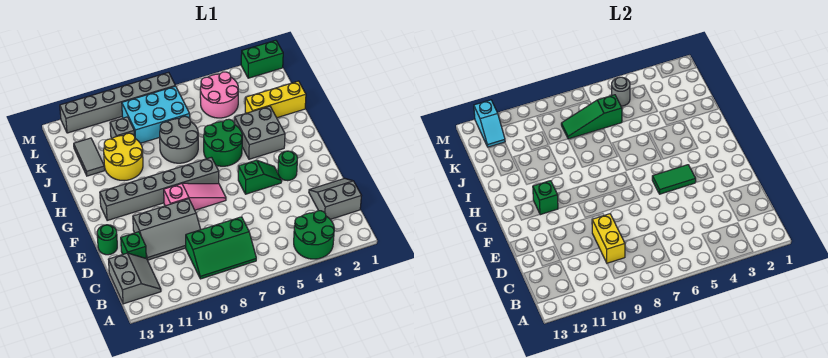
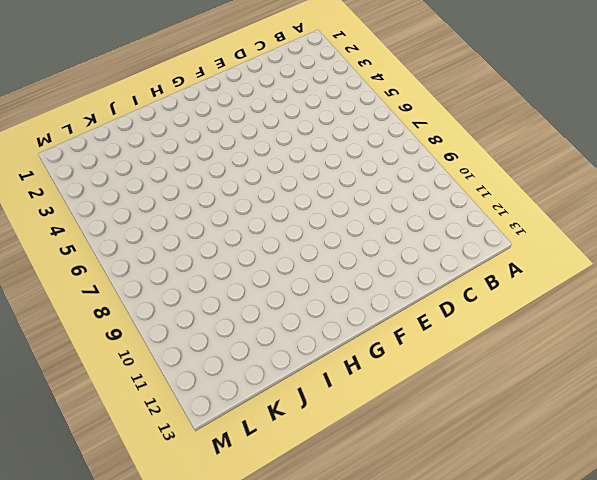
none -> green 2x2 round brick [294,211,334,259]
none -> green 2x3 slope [186,217,256,279]
none -> grey 2x2 slope [109,253,161,304]

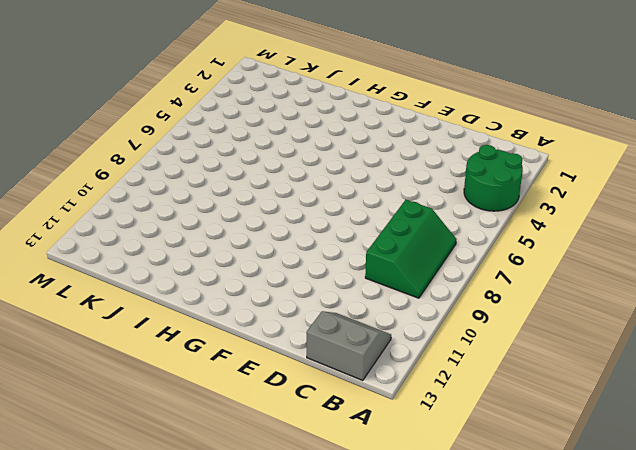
none -> grey 2x2 slope [309,178,361,219]
none -> grey 2x3 slope [133,199,201,260]
none -> green 1x1 brick [121,232,146,258]

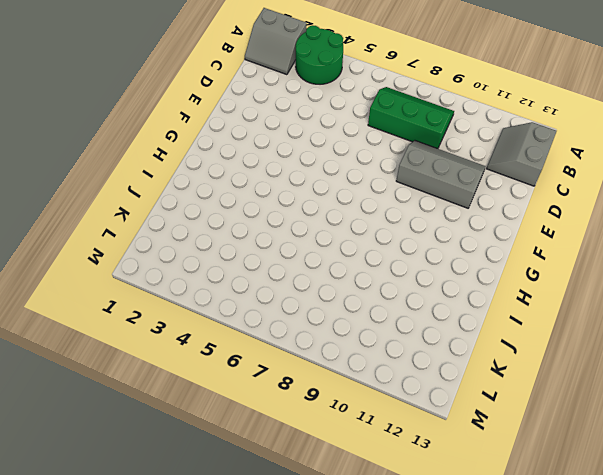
grey 2x2 slope [245,8,306,75] -> grey 2x2 slope moved to [309,178,361,219]
none -> green 1x1 brick [121,232,146,258]
none -> green 1x1 round brick [97,225,117,255]
none -> green 1x1 round brick [278,151,297,181]

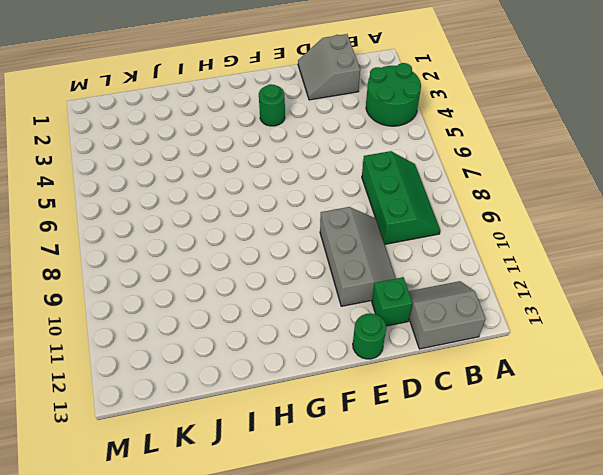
none -> green 1x2 slope [238,160,282,194]
none -> pink 1x3 slope [164,183,226,210]
none -> grey 1x6 brick [100,157,219,220]

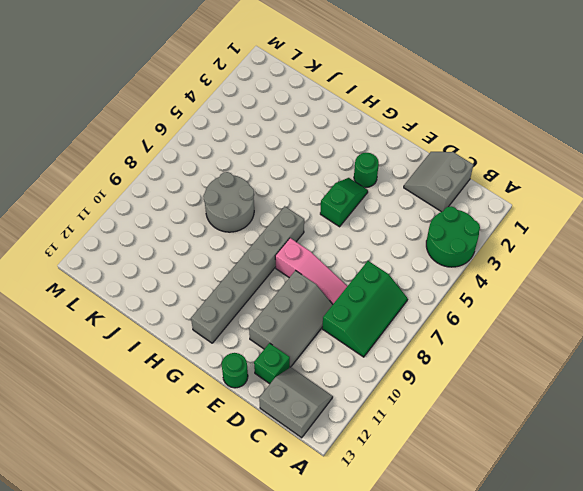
pink 1x3 slope [275,238,347,304] -> pink 1x3 slope turned to [164,183,226,210]
none -> grey 2x2 brick [235,106,285,159]
none -> green 2x2 round brick [204,119,242,166]
none -> yellow 2x2 round brick [104,133,143,181]

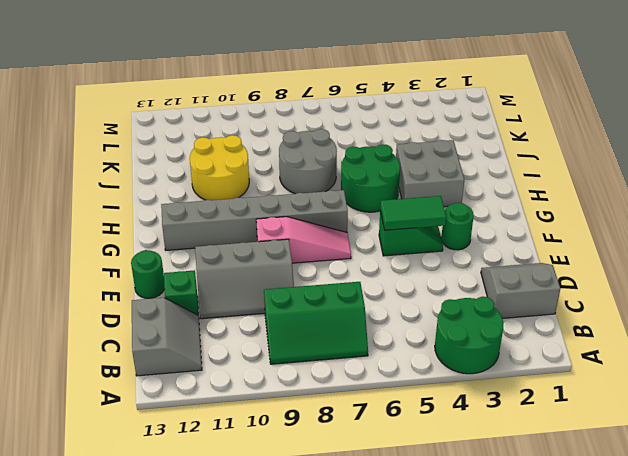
none -> yellow 1x3 brick [245,81,306,118]
none -> grey 1x2 tile [74,138,105,176]
none -> pink 2x2 round brick [200,72,238,118]

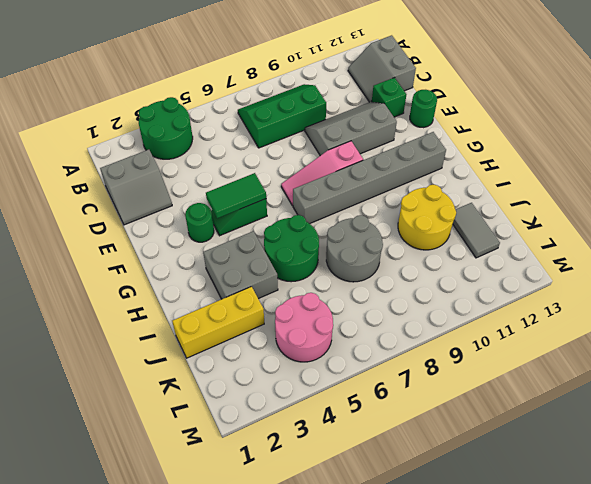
none -> cyan 2x3 brick [122,86,190,143]
none -> grey 1x1 brick [110,117,134,138]
none -> green 1x2 brick [241,40,283,78]

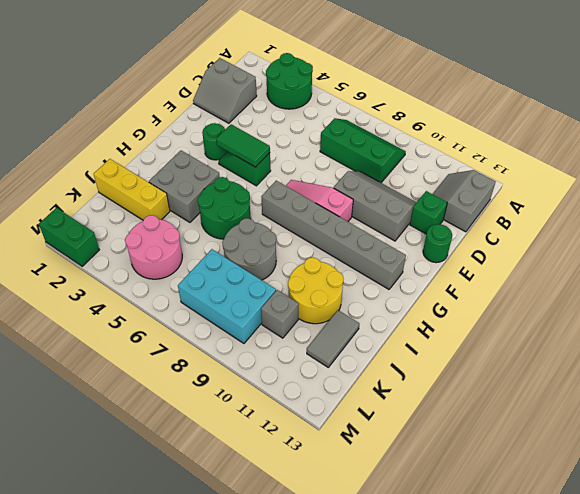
none -> grey 1x6 brick [60,72,175,133]
none -> yellow 1x2 brick [592,214,625,263]
none -> green 1x1 brick [533,181,558,215]

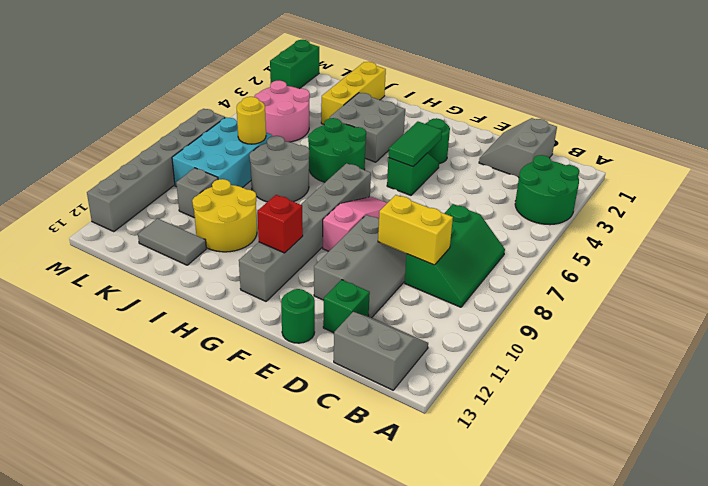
red 1x1 brick [257,195,303,253] -> green 1x1 brick [533,181,558,215]
yellow 1x1 round brick [237,97,266,144] -> green 1x3 slope [561,95,622,139]
none -> grey 1x1 round brick [612,77,630,106]
none -> cyan 1x2 slope [474,100,505,147]

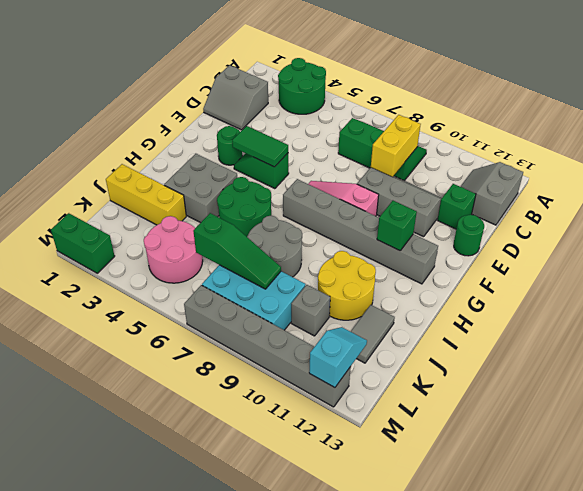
none -> grey 1x1 round brick [612,77,630,106]

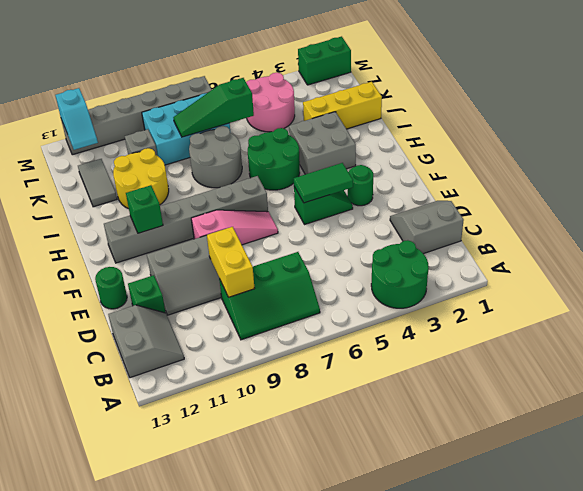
none -> grey 1x1 round brick [612,77,630,106]

